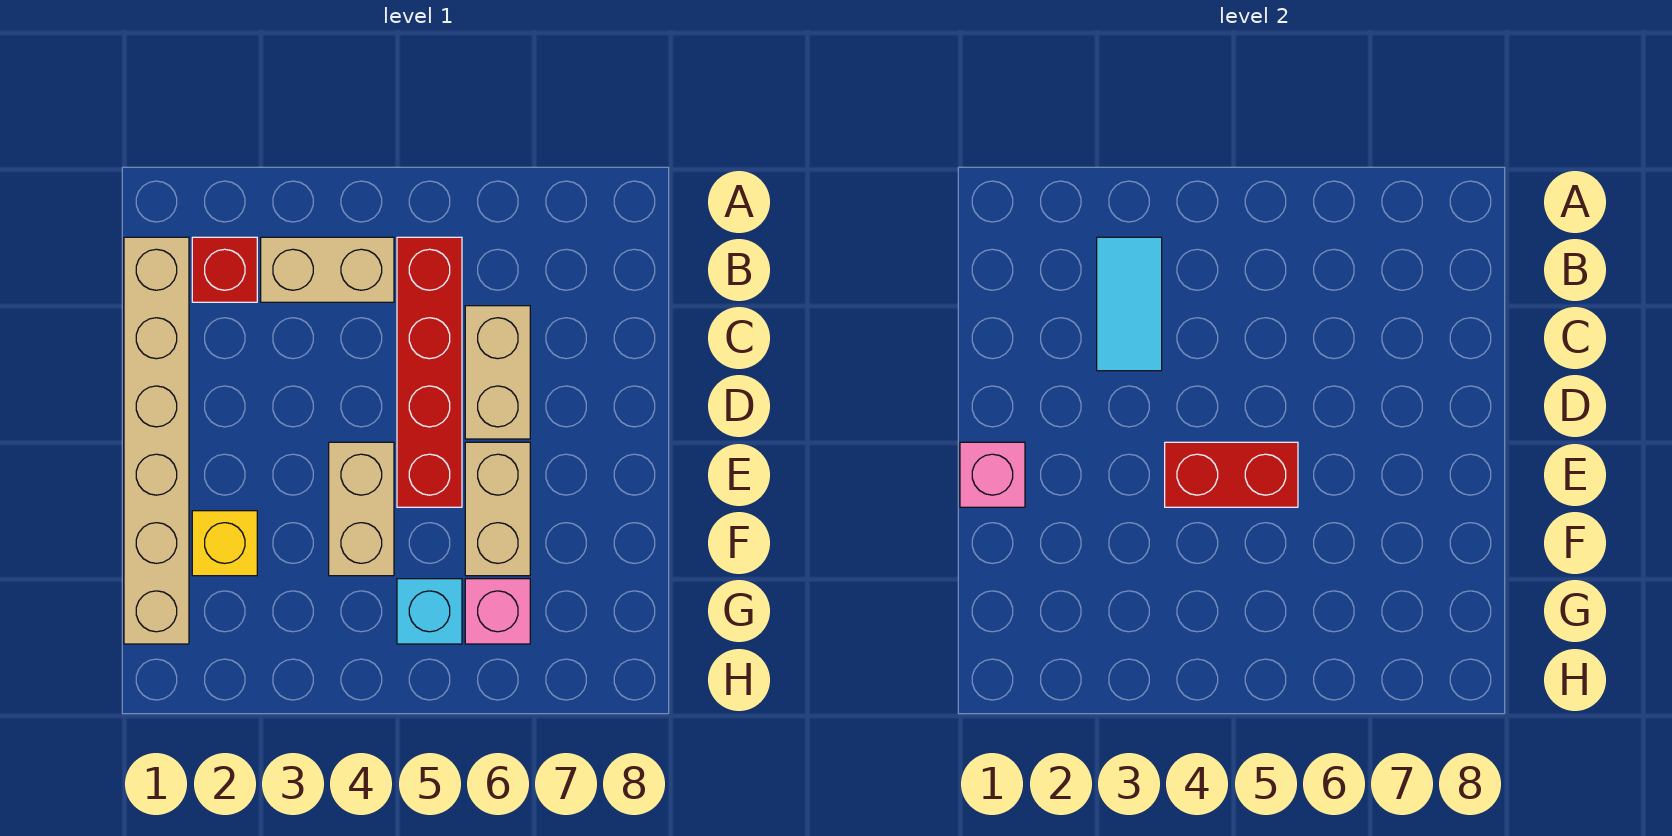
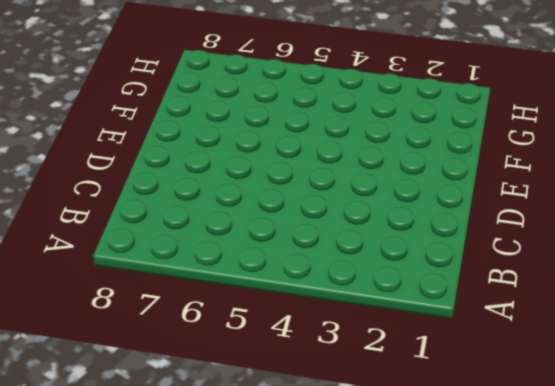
none -> tan 1x6 brick [124,237,189,644]
none -> red 1x1 brick [192,237,257,302]
none -> tan 1x2 brick [261,237,394,302]

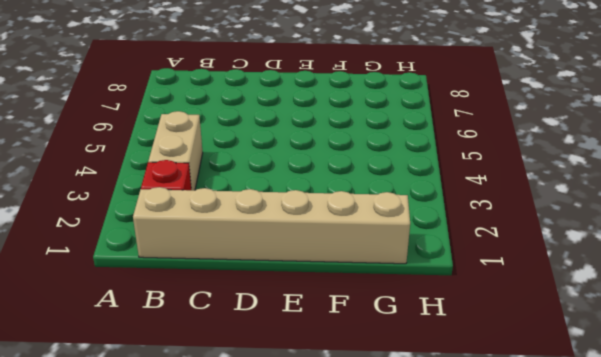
none -> red 1x4 brick [397,237,462,507]
none -> tan 1x2 brick [465,306,530,439]
none -> tan 1x2 brick [329,442,394,576]

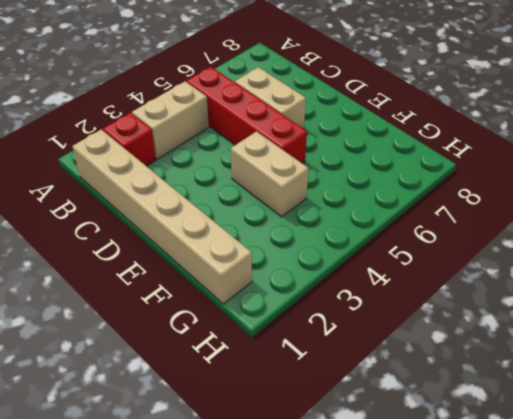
none -> tan 1x2 brick [465,442,530,576]
none -> yellow 1x1 brick [192,511,257,576]
none -> cyan 1x1 brick [397,579,462,644]

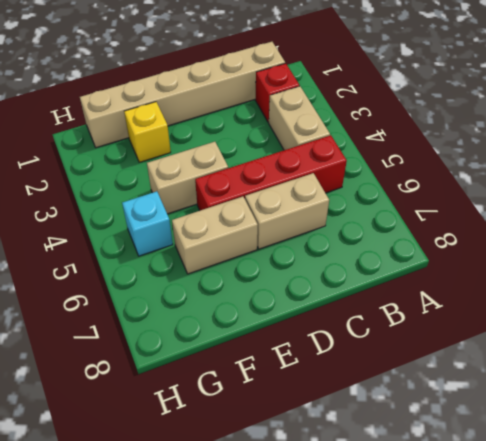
none -> pink 1x1 brick [465,579,530,644]
none -> cyan 1x2 tile [1097,237,1162,371]
none -> pink 1x1 brick [960,442,1025,507]

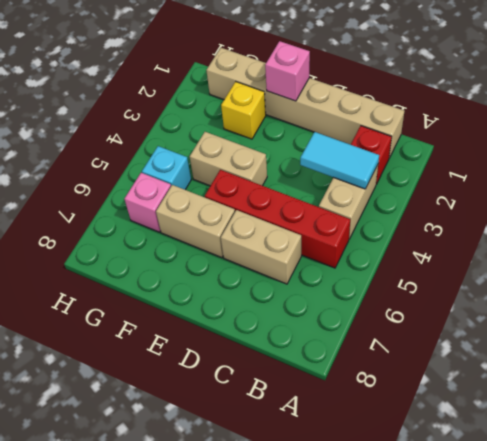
none -> red 1x2 brick [1165,442,1298,507]

